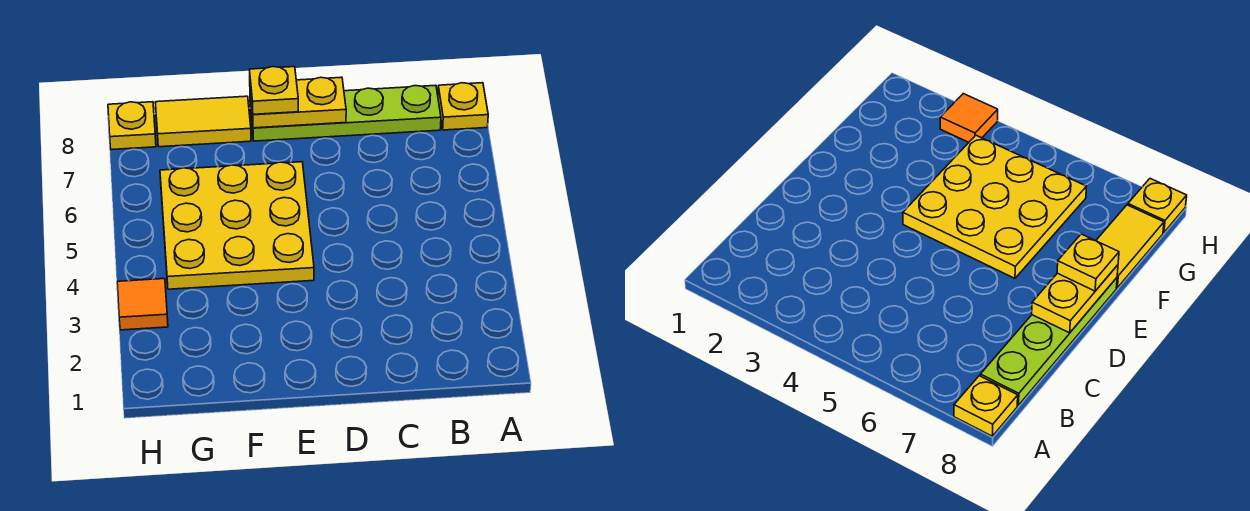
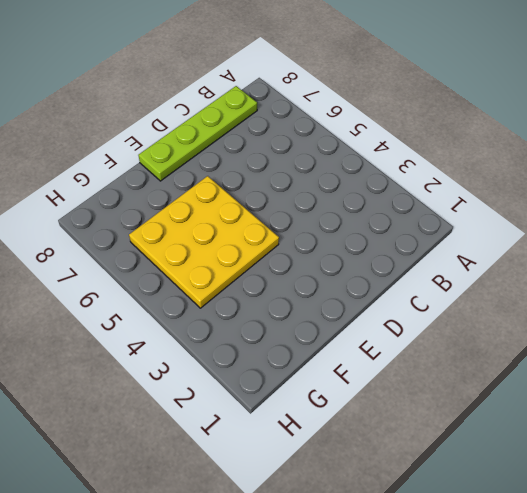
none -> yellow 1x1 plate [438,83,488,130]
none -> yellow 1x2 tile [155,96,251,147]

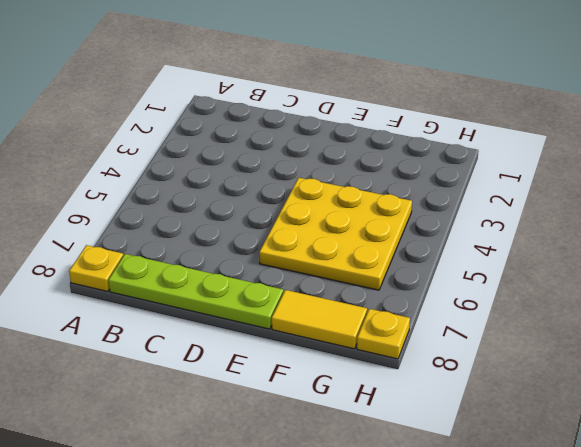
none -> orange 1x1 tile [117,279,168,330]
none -> yellow 1x2 plate [250,77,346,128]

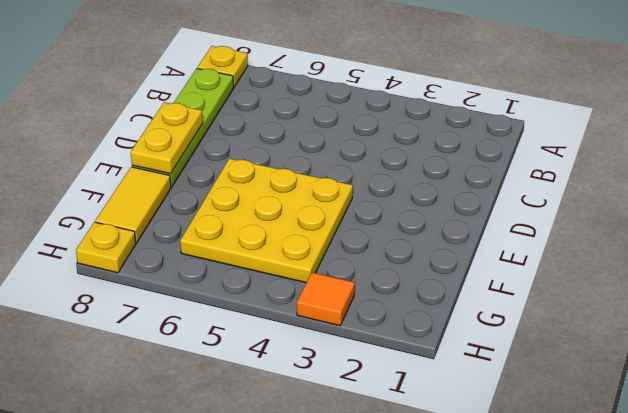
none -> yellow 1x1 plate [249,67,298,114]

